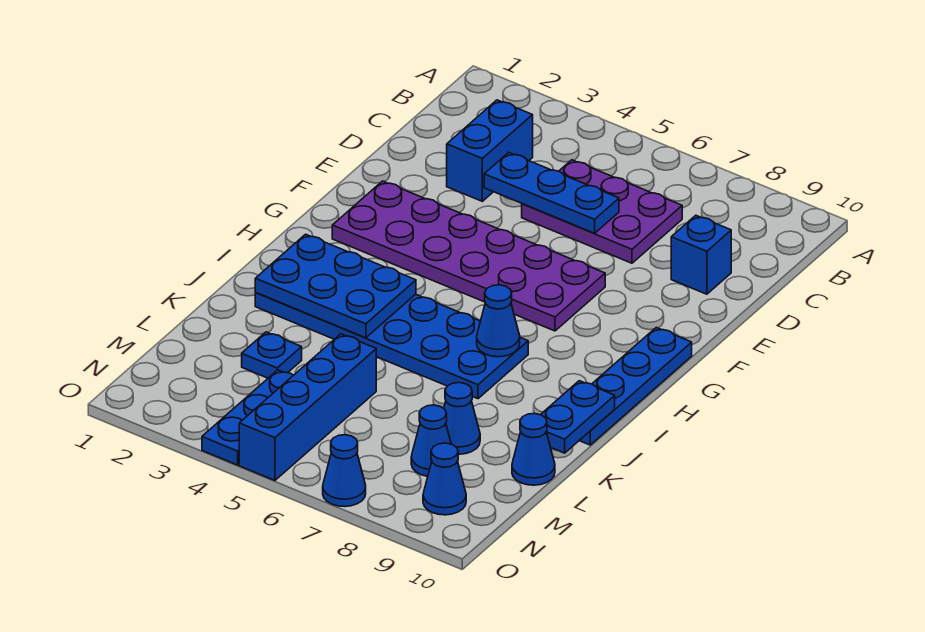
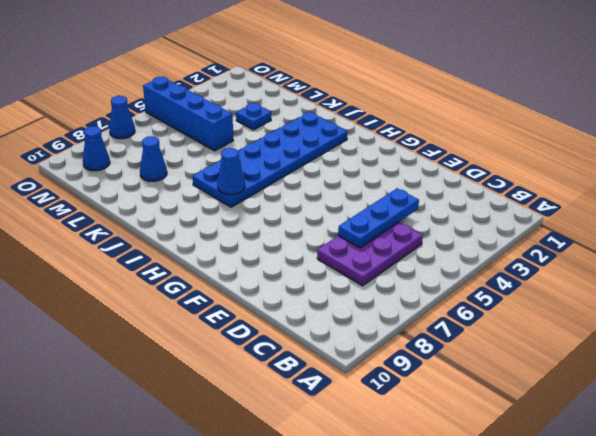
none -> blue 1x2 brick [447,100,533,201]
none -> blue 1x1 brick [671,215,731,294]
none -> purple 2x6 plate [332,181,605,331]

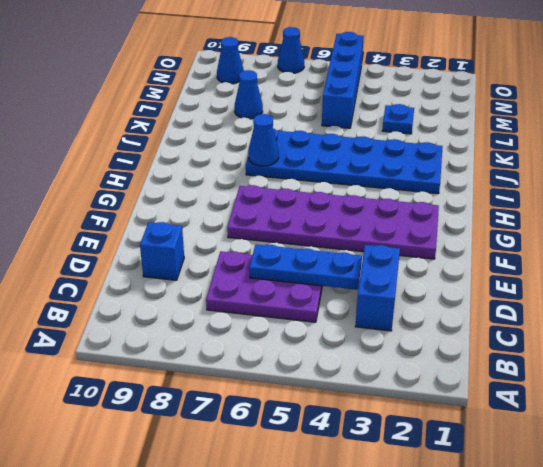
none -> blue 1x4 plate [579,327,692,445]
none -> blue 1x1 cone [512,413,555,485]
none -> blue 1x3 plate [202,370,293,465]

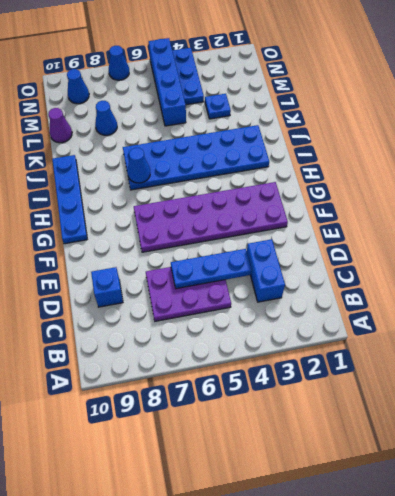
purple 1x1 cone [48,108,72,143] -> blue 1x1 cone [512,413,555,485]
none -> blue 1x1 cone [411,405,451,476]
none -> blue 2x3 plate [255,234,416,338]
none -> blue 1x2 plate [541,381,615,453]

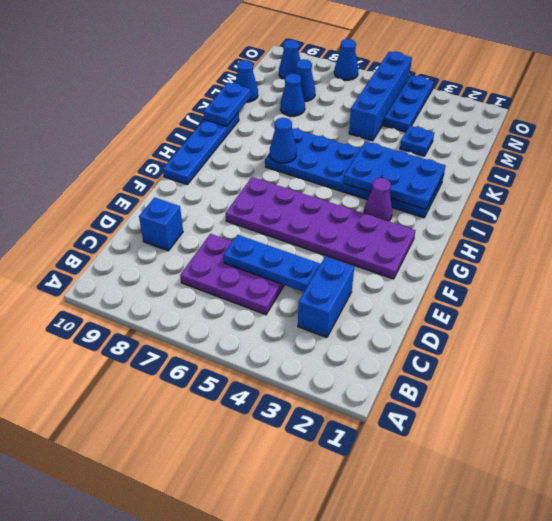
purple 1x1 cone [364,178,392,221] -> none

